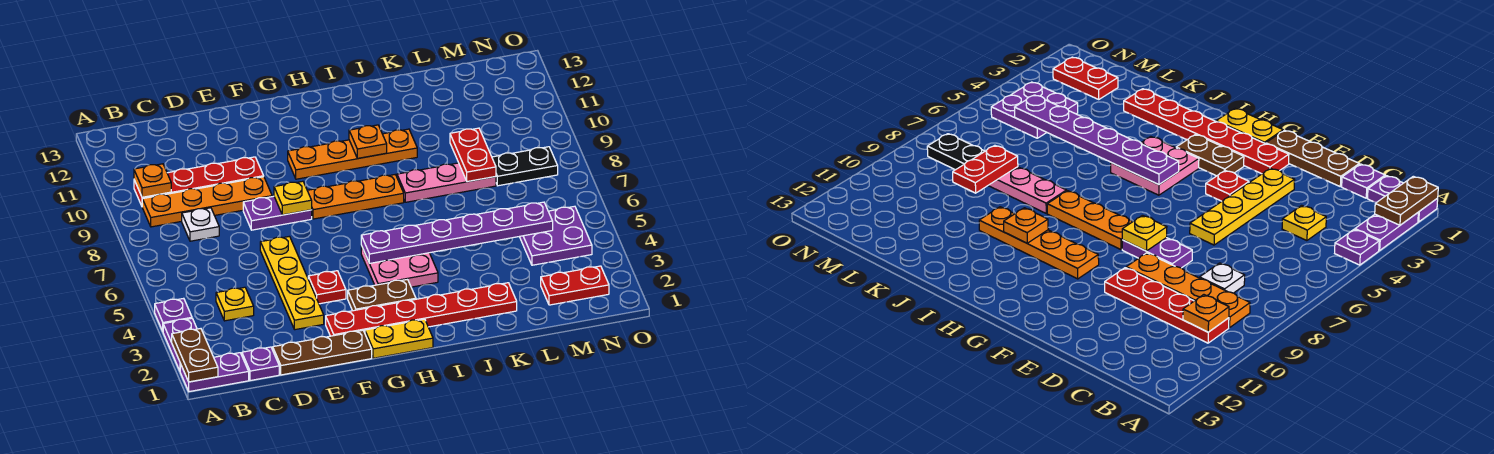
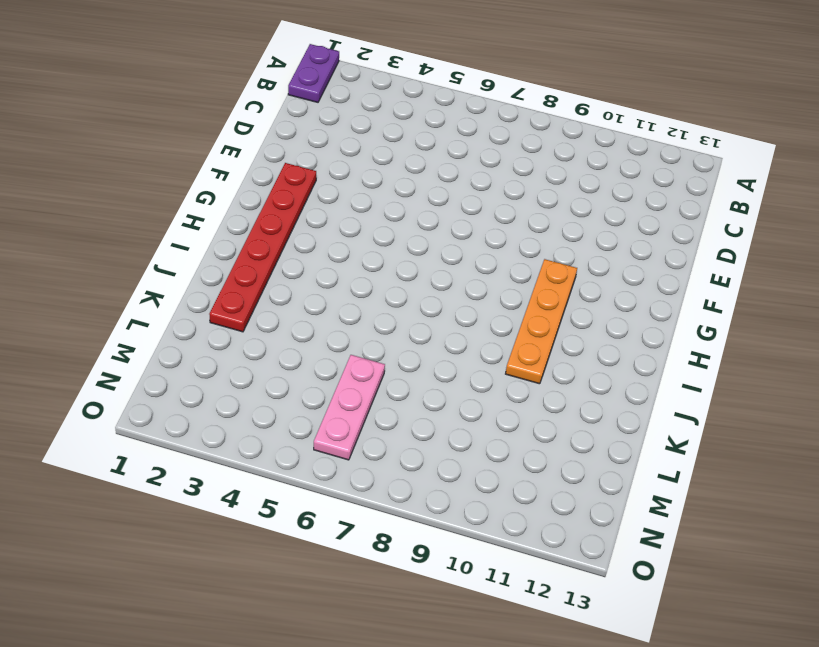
pink 1x3 plate [314,355,385,460] -> pink 1x3 plate moved to [397,163,496,202]
none -> purple 1x2 plate [163,318,197,371]
none -> purple 1x1 plate [155,298,192,331]
none -> orange 1x4 plate [142,177,272,227]

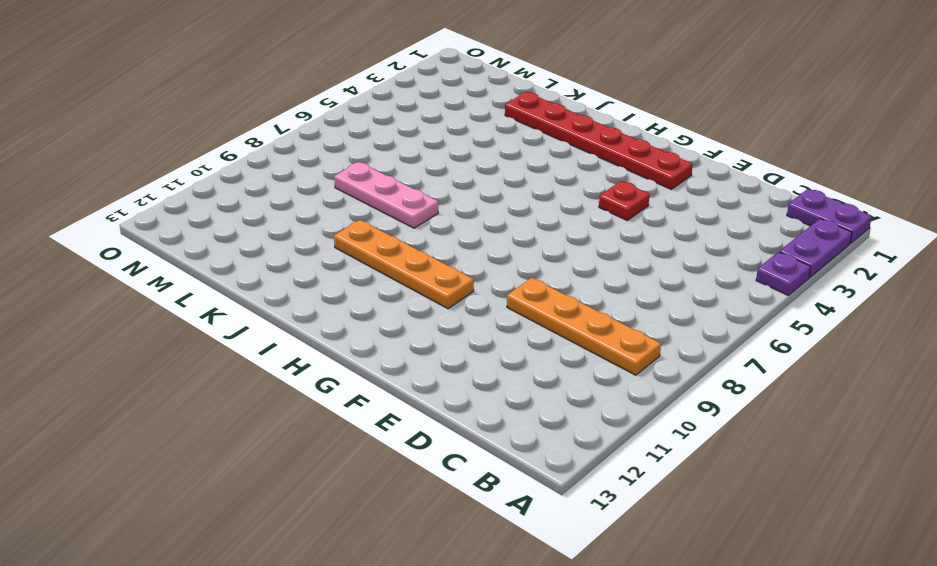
none -> red 1x4 plate [134,157,264,206]
none -> purple 1x1 plate [242,347,279,381]
none -> yellow 1x1 plate [216,287,254,321]

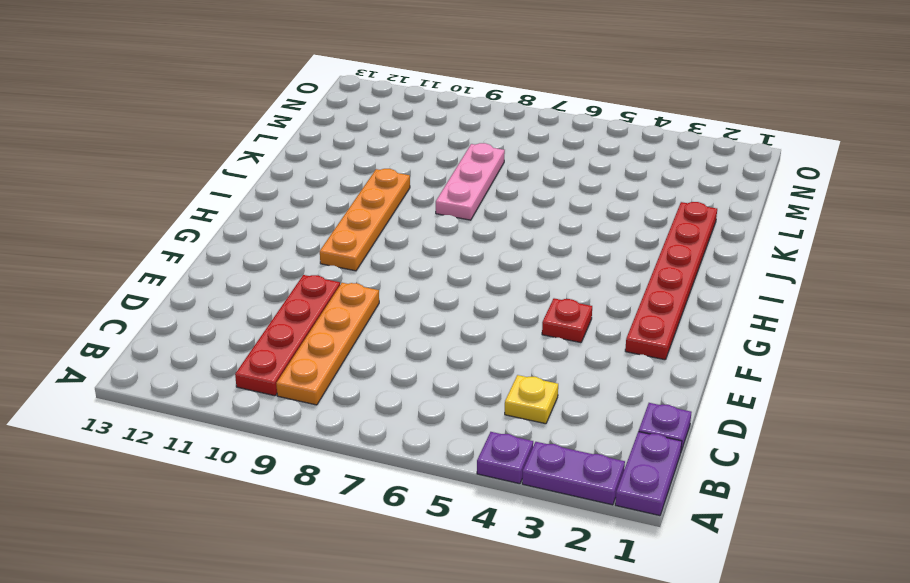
none -> white 1x1 plate [182,208,219,241]
none -> brown 1x3 plate [273,330,372,375]
none -> yellow 1x4 plate [260,236,324,330]

